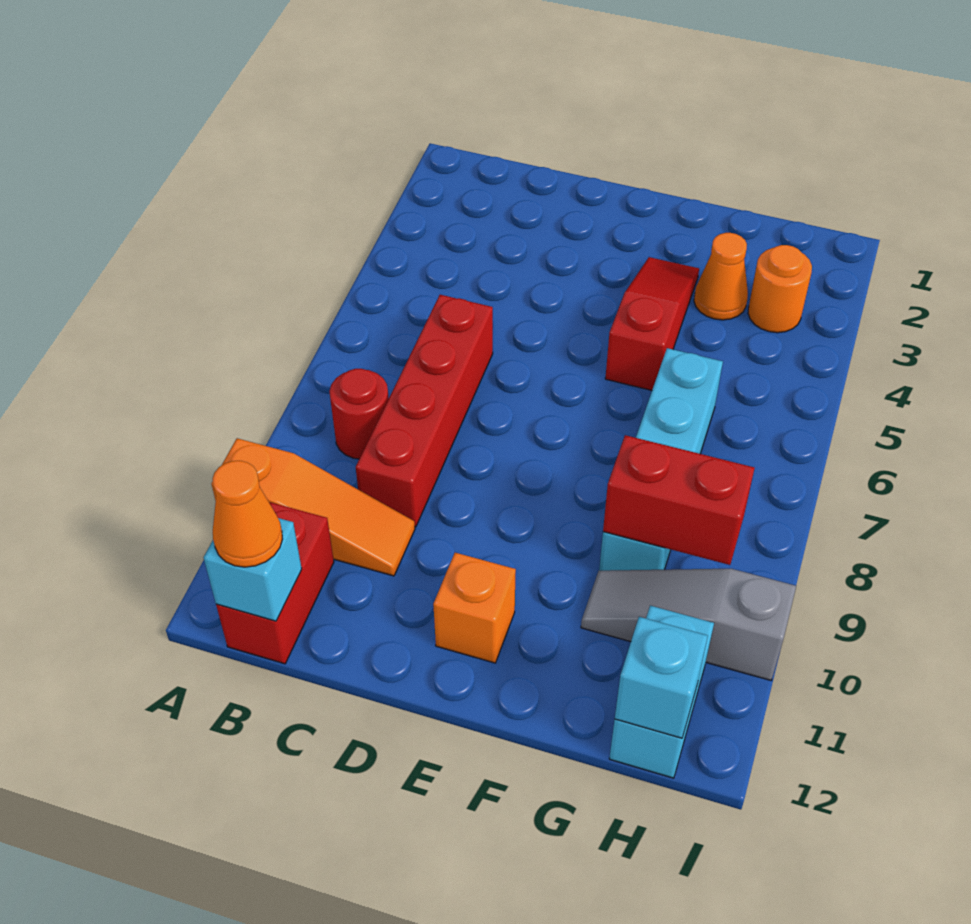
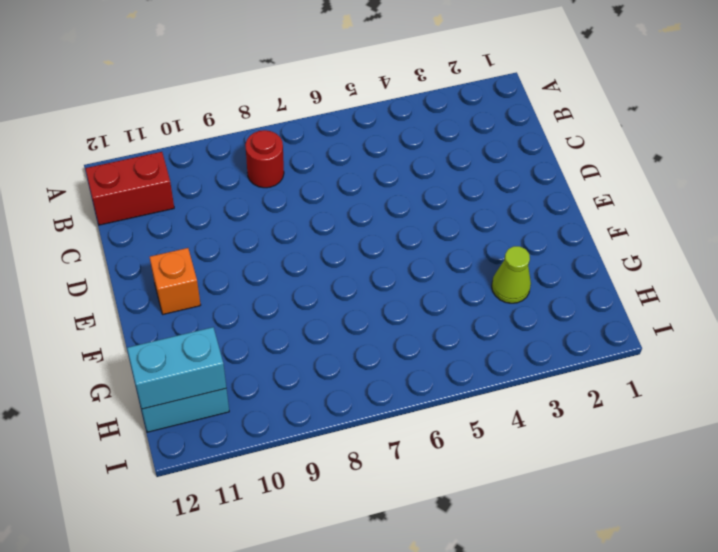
lime 1x1 cone [492,246,531,303] -> orange 1x1 cone [694,233,748,320]
cyan 1x2 brick [127,327,226,409] -> cyan 1x1 brick [615,617,708,738]
none -> orange 1x3 slope [212,438,415,576]
none -> red 1x4 brick [356,295,493,527]
none -> red 1x3 slope [605,257,699,390]

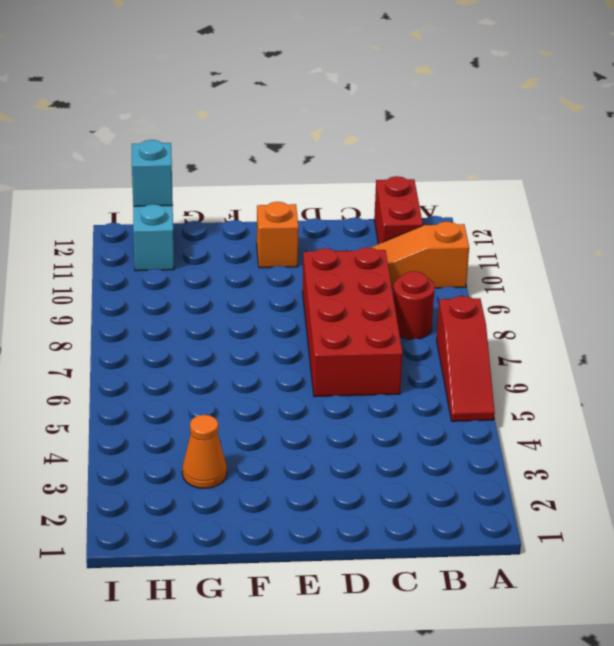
red 1x3 slope [437,296,495,421] -> red 1x3 slope moved to [605,257,699,390]
red 2x4 brick [302,247,402,397] -> red 1x4 brick [356,295,493,527]
none -> cyan 1x4 brick [599,348,723,571]
none -> grey 1x3 slope [581,569,796,680]
none -> orange 1x1 round brick [748,245,812,333]

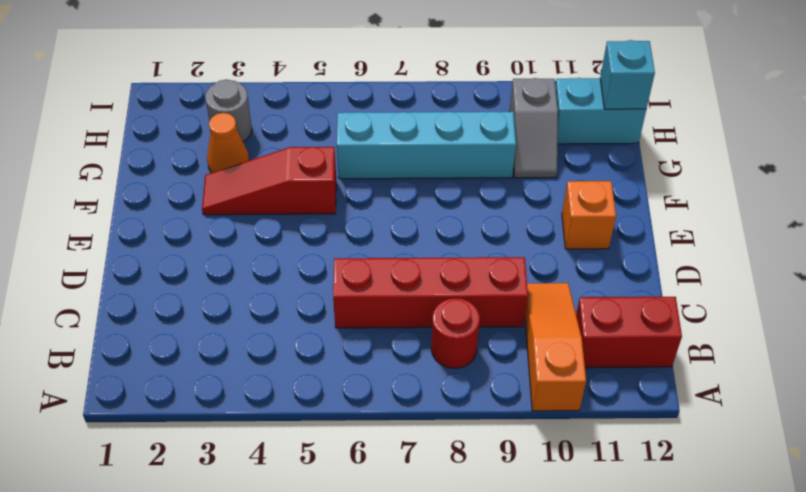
grey 1x2 slope [509,78,558,178] -> grey 1x3 slope [581,569,796,680]
grey 1x1 round brick [205,79,252,142] -> orange 1x1 round brick [748,245,812,333]
none -> cyan 1x1 brick [204,518,302,621]
none -> red 1x2 brick [603,435,754,565]
none -> orange 1x1 cone [213,461,282,567]

